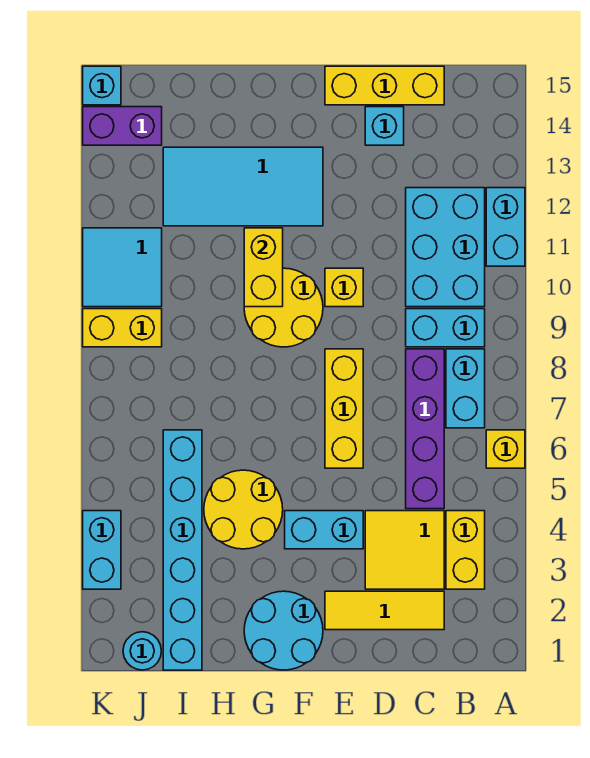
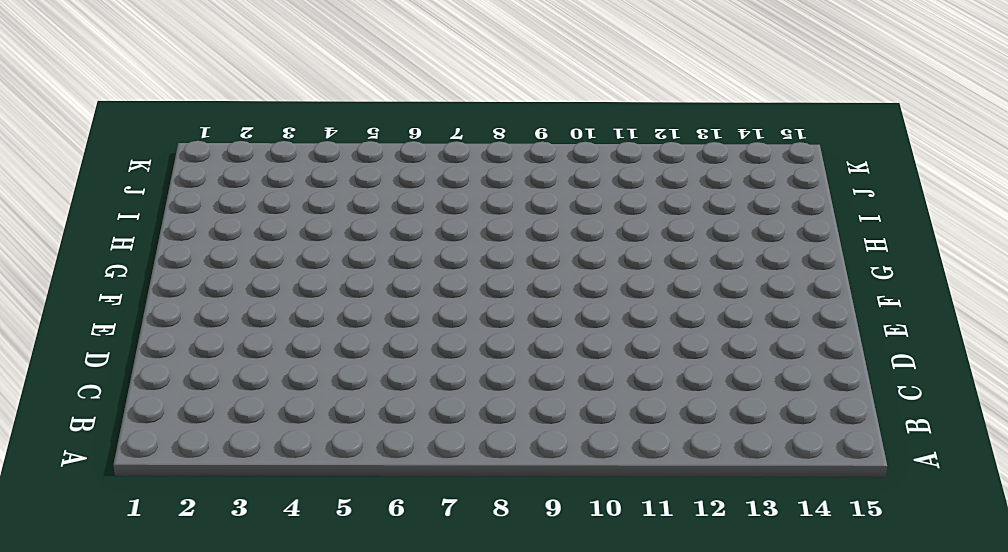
none -> yellow 1x1 brick [486,430,525,468]
none -> cyan 1x2 brick [486,188,525,266]
none -> yellow 1x2 brick [446,511,485,589]

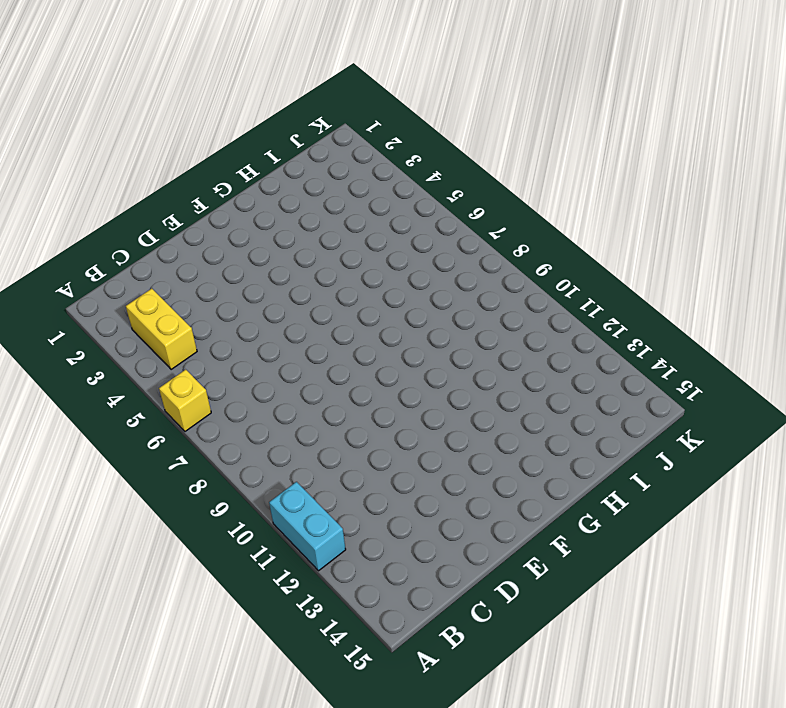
none -> cyan 1x2 brick [446,349,485,428]
none -> cyan 1x2 brick [406,309,485,347]
none -> cyan 2x3 brick [406,188,485,307]

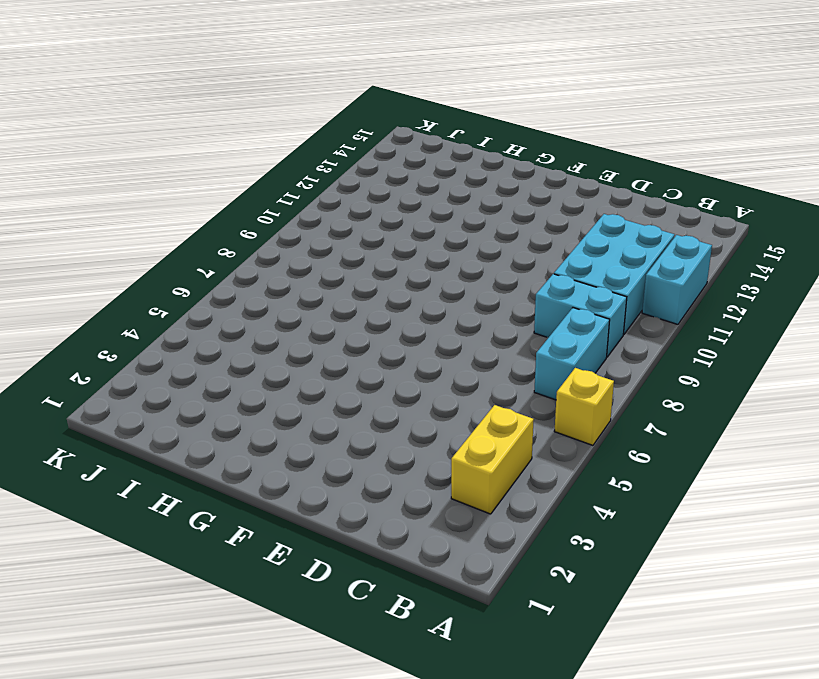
none -> yellow 1x3 tile [325,591,444,630]
none -> yellow 2x2 tile [365,511,444,589]
none -> purple 1x4 brick [406,349,444,509]

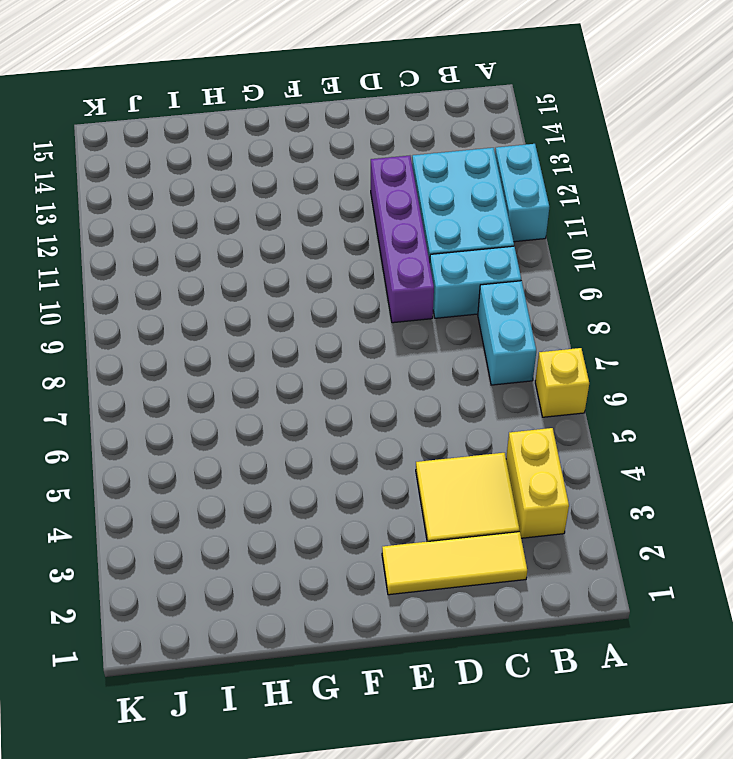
purple 1x4 brick [371,156,434,323] -> purple 1x4 brick moved to [406,349,444,509]
none -> yellow 1x3 brick [325,66,444,105]
none -> cyan 1x1 brick [365,107,404,145]
none -> cyan 1x2 brick [285,511,363,549]

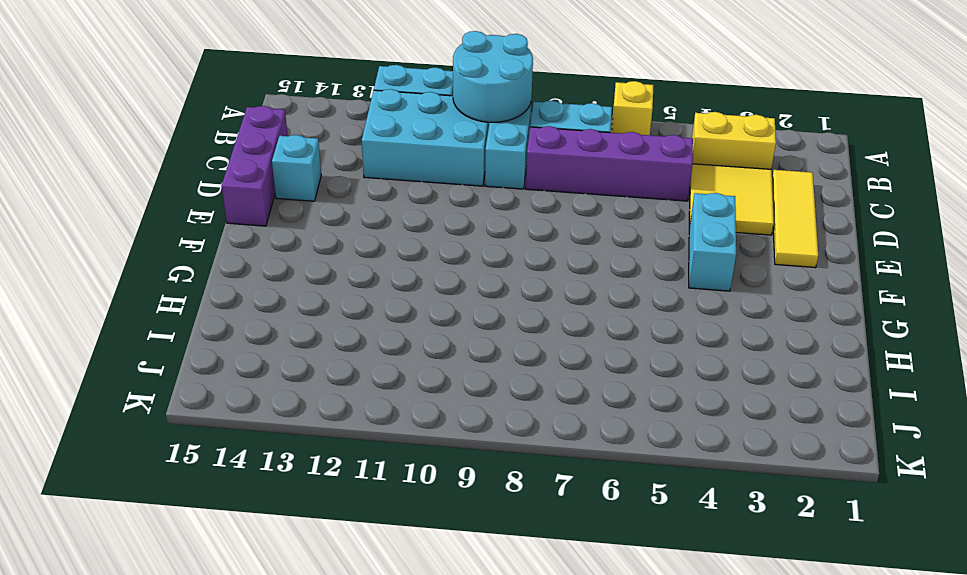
cyan 2x2 round brick [453,31,533,122] -> cyan 2x2 round brick moved to [244,591,323,670]
purple 1x3 brick [221,106,288,226] -> yellow 1x3 brick [325,66,444,105]
none -> yellow 1x3 brick [325,349,363,468]
none -> yellow 1x1 brick [325,268,363,307]
none -> yellow 2x2 round brick [244,268,323,347]

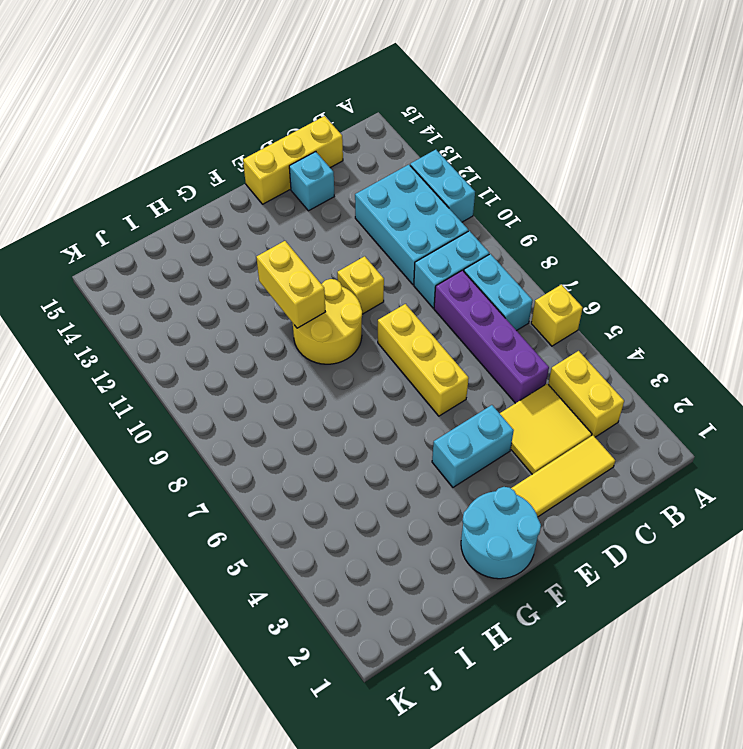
none -> cyan 2x4 tile [163,147,323,226]
none -> yellow 2x2 round brick [204,470,283,549]
none -> cyan 1x6 brick [163,430,202,670]

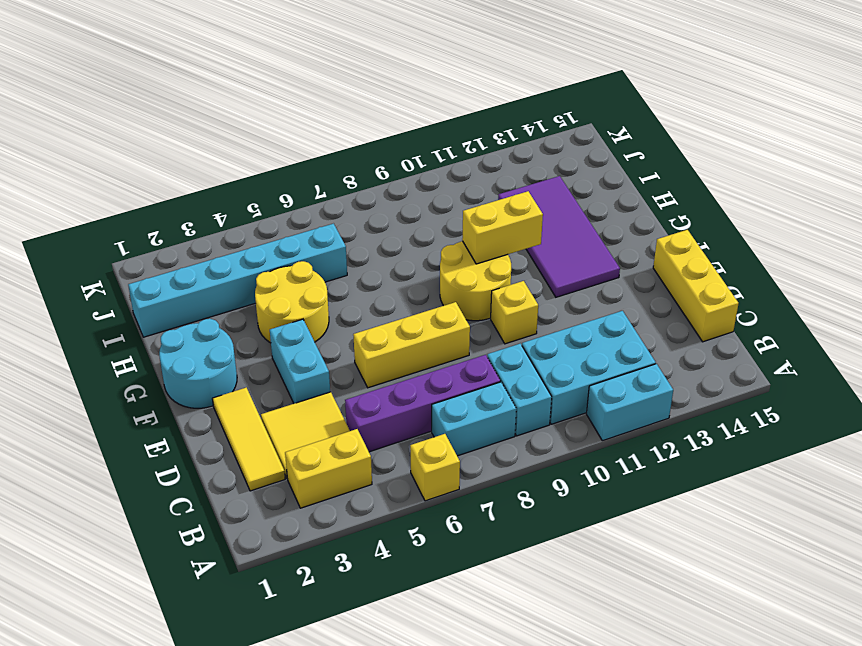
purple 2x4 tile [498,176,620,297] -> cyan 2x4 tile [163,147,323,226]
none -> cyan 1x1 brick [365,107,404,145]
none -> cyan 1x1 round brick [123,632,161,670]
none -> yellow 1x2 brick [83,309,162,347]

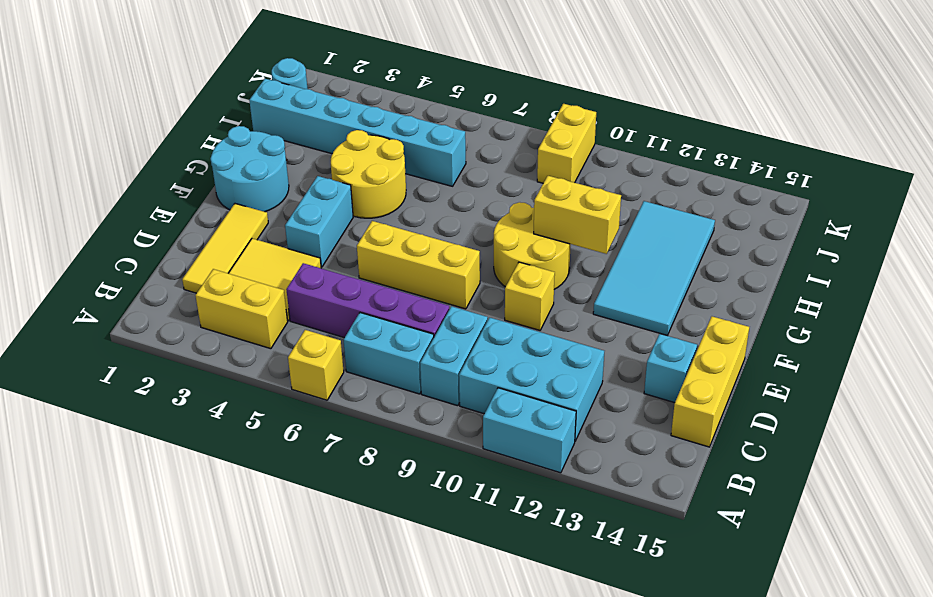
none -> cyan 2x2 tile [83,228,162,307]
none -> purple 1x2 brick [83,107,162,145]
none -> cyan 1x2 brick [83,511,121,589]

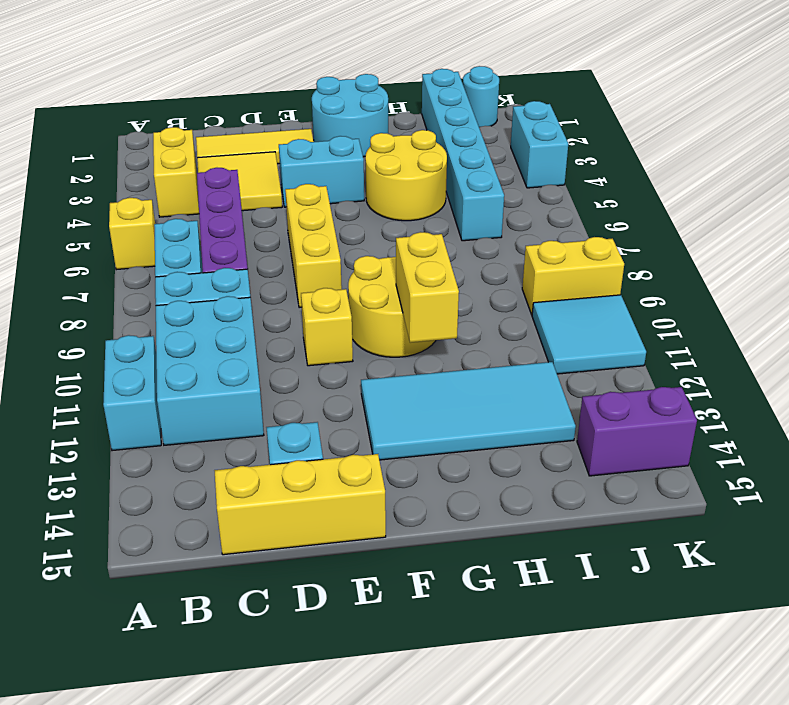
none -> cyan 1x1 brick [83,66,121,105]

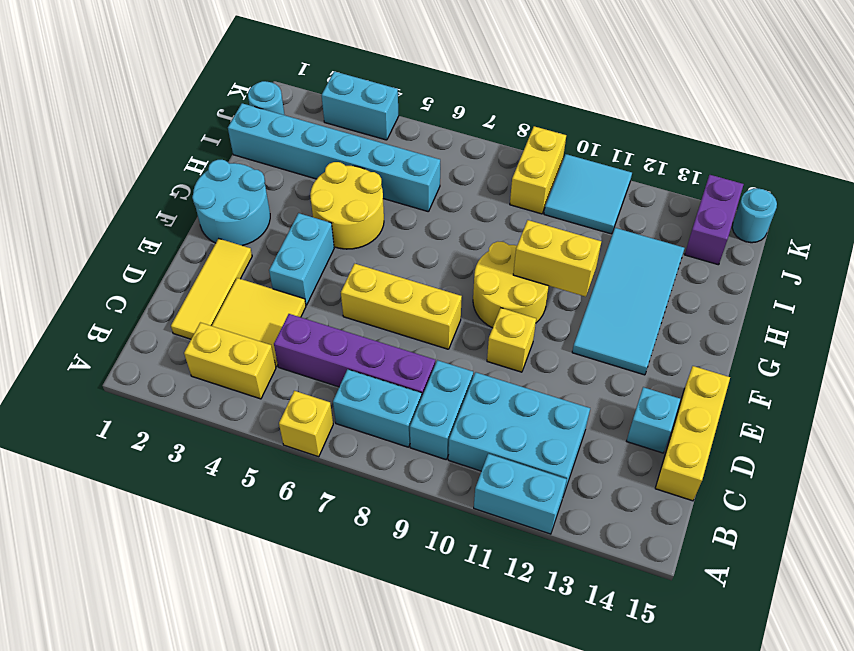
cyan 1x1 round brick [732,188,777,243] -> cyan 1x1 brick [83,66,121,105]

